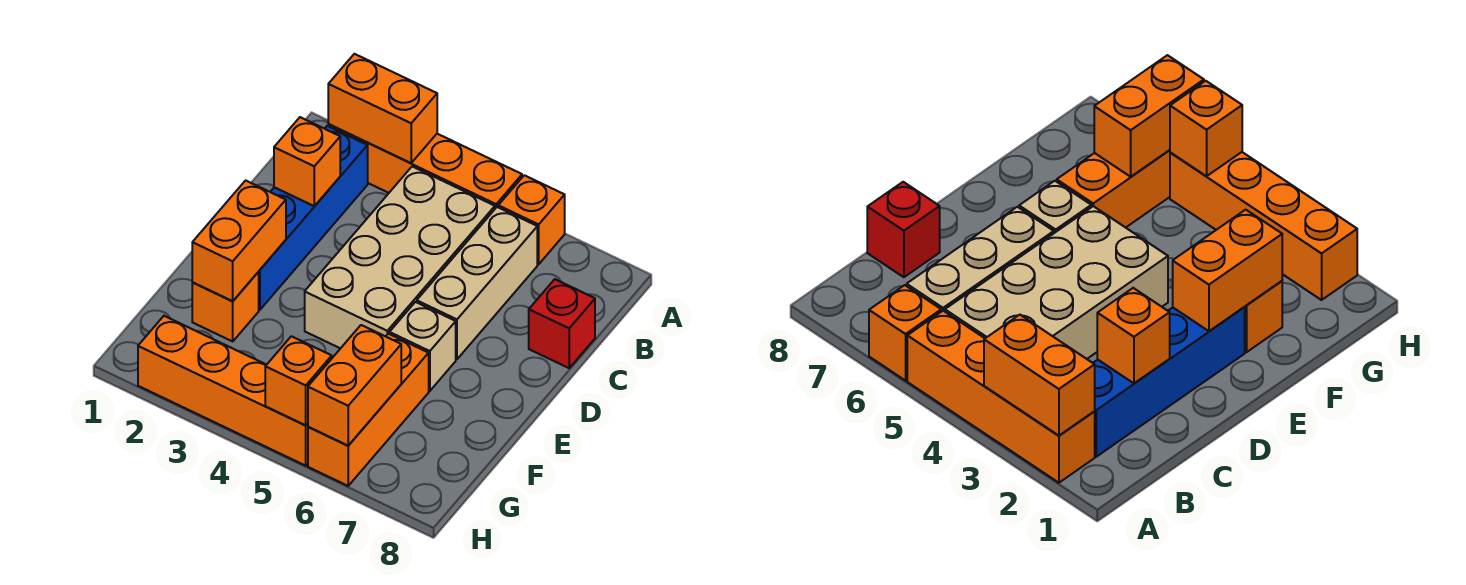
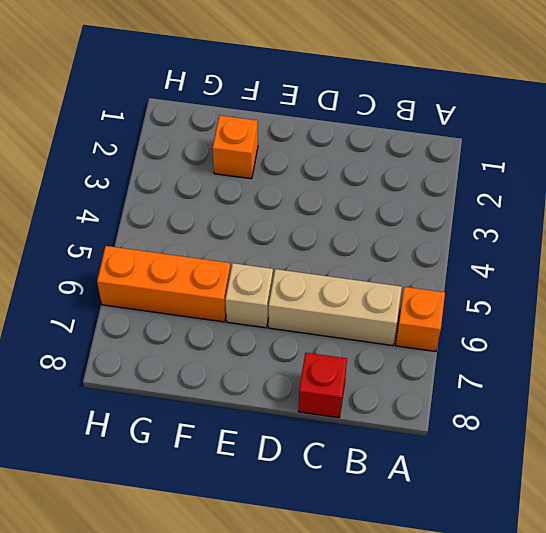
none -> orange 1x4 brick [328,124,522,209]
none -> blue 1x4 brick [258,126,368,310]
none -> tan 2x4 brick [305,166,495,349]

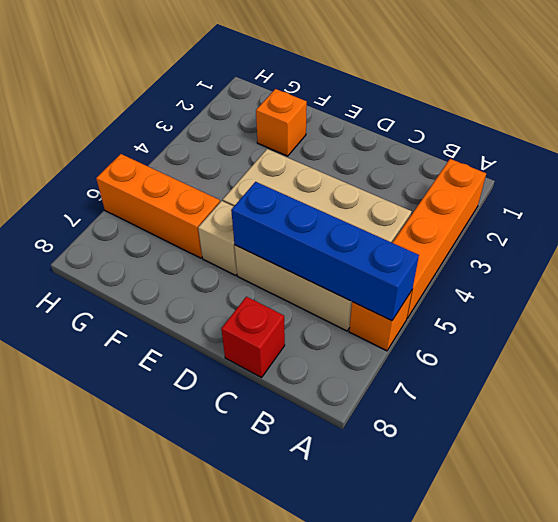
blue 1x4 brick [231,182,419,321] -> blue 1x4 brick moved to [258,126,368,310]
none -> orange 1x4 brick [138,316,308,466]
none -> orange 1x2 brick [328,54,437,163]
none -> orange 1x1 brick [274,117,340,206]

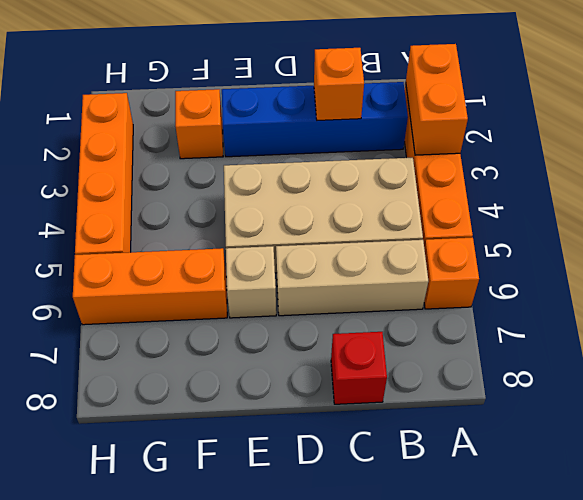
none -> orange 1x2 brick [192,181,286,301]
none -> orange 1x2 brick [308,325,401,446]
none -> orange 1x1 brick [265,336,332,425]

